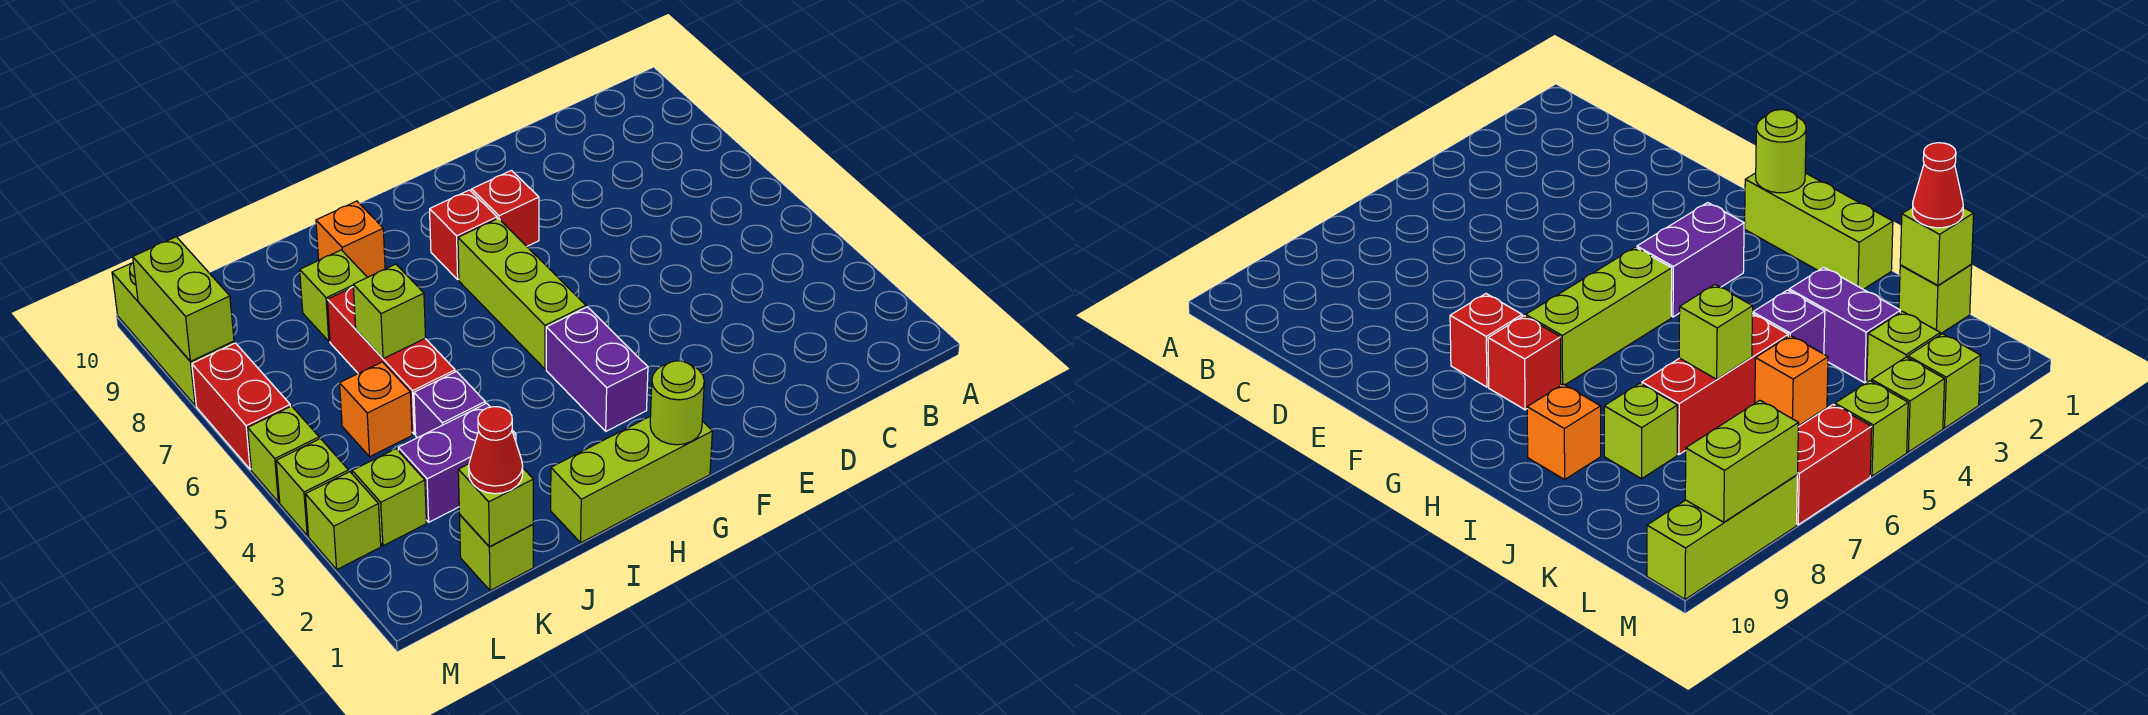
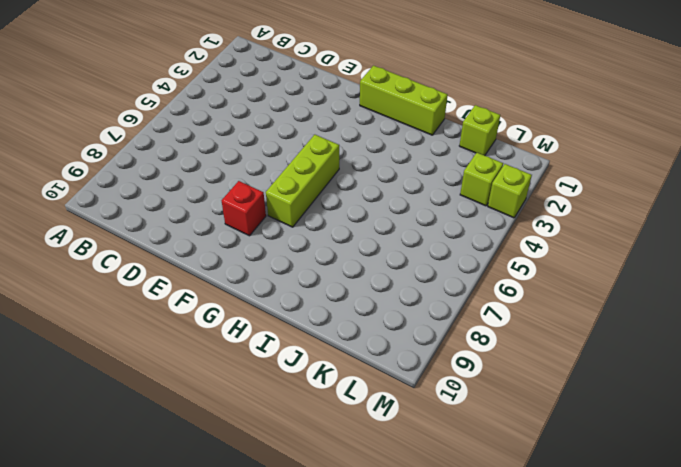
none -> purple 1x2 brick [546,307,648,431]
none -> red 1x1 brick [430,190,497,279]
none -> orange 1x1 brick [316,201,385,277]

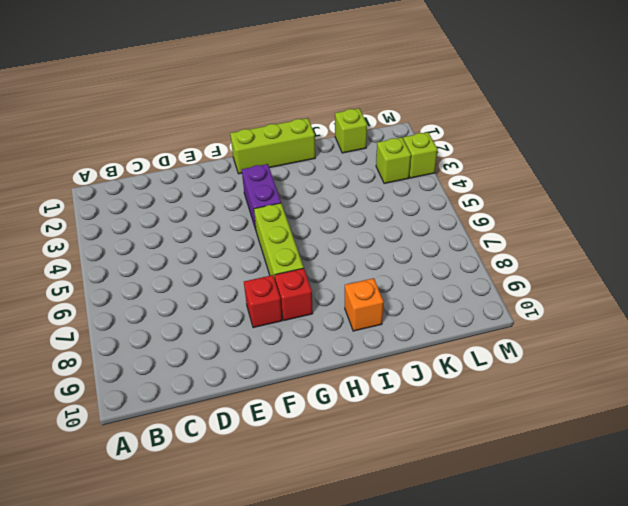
none -> purple 1x2 brick [398,403,516,522]
none -> purple 1x1 brick [414,372,485,438]
none -> red 1x3 brick [328,287,455,434]

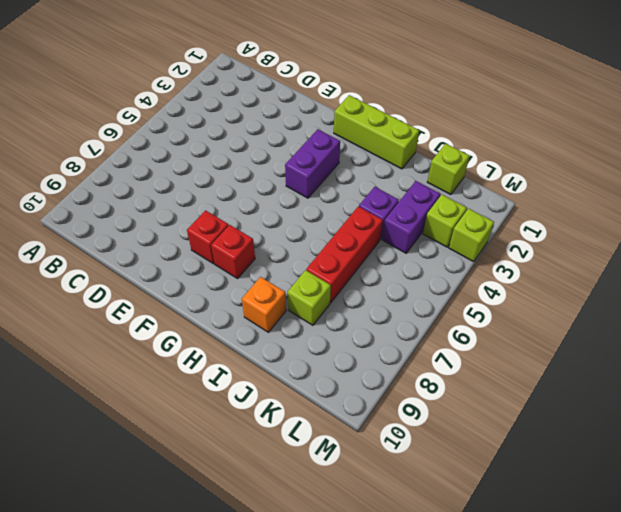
purple 1x2 brick [382,181,440,253] -> purple 1x2 brick turned to [398,403,516,522]
none -> lime 1x3 brick [458,218,586,369]
none -> orange 1x1 brick [340,362,412,456]
none -> lime 1x1 brick [276,438,349,536]

